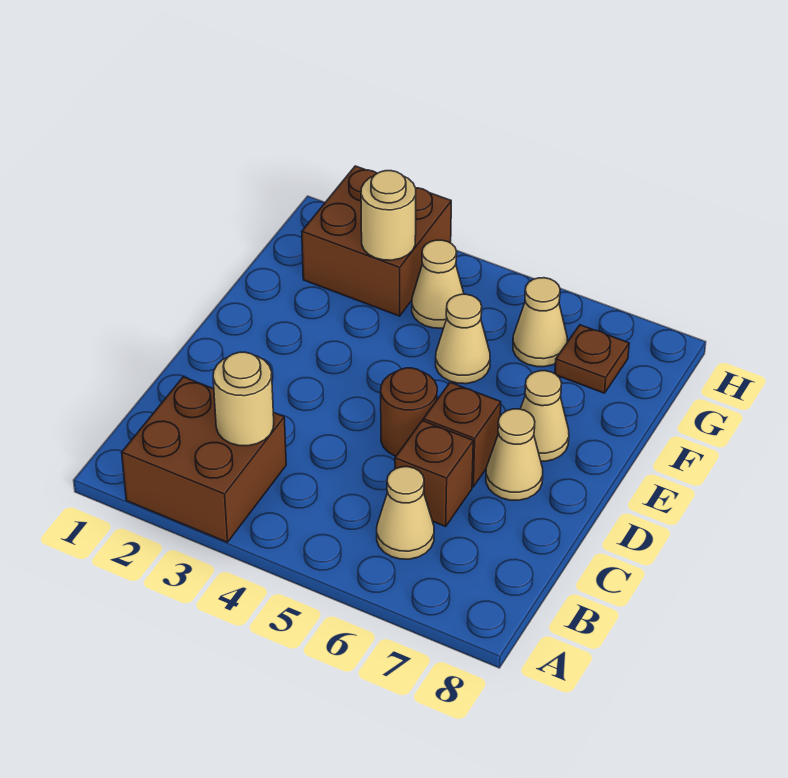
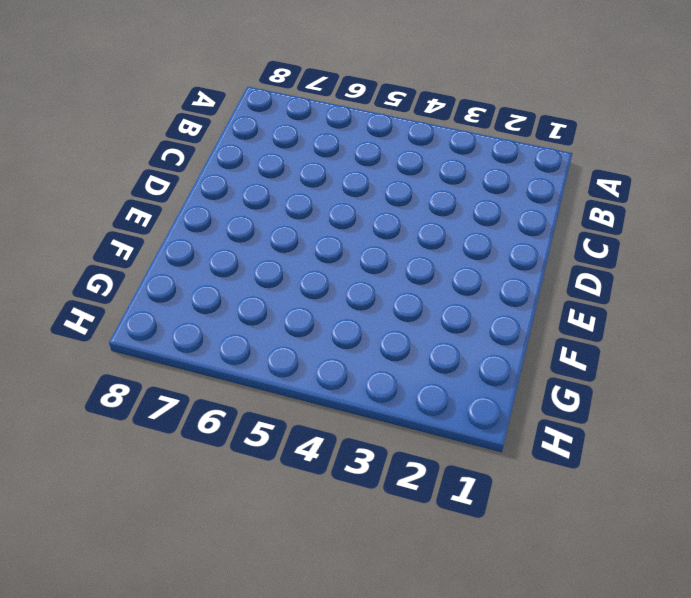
none -> brown 2x2 brick [122,377,286,542]
none -> tan 1x1 cone [377,467,434,559]
none -> brown 1x1 brick [395,421,473,526]

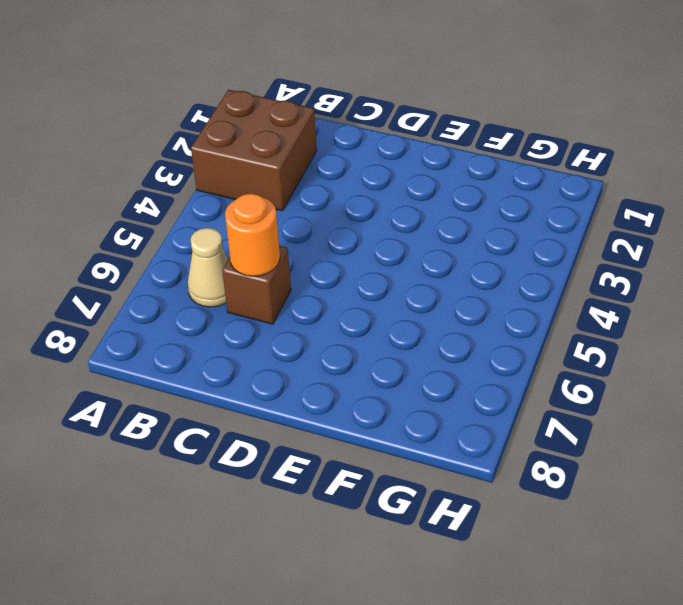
orange 1x1 round brick [225,194,280,276] -> none
none -> brown 1x1 round brick [381,368,437,456]
none -> brown 1x1 brick [423,382,501,487]
none -> tan 1x1 cone [486,409,543,500]

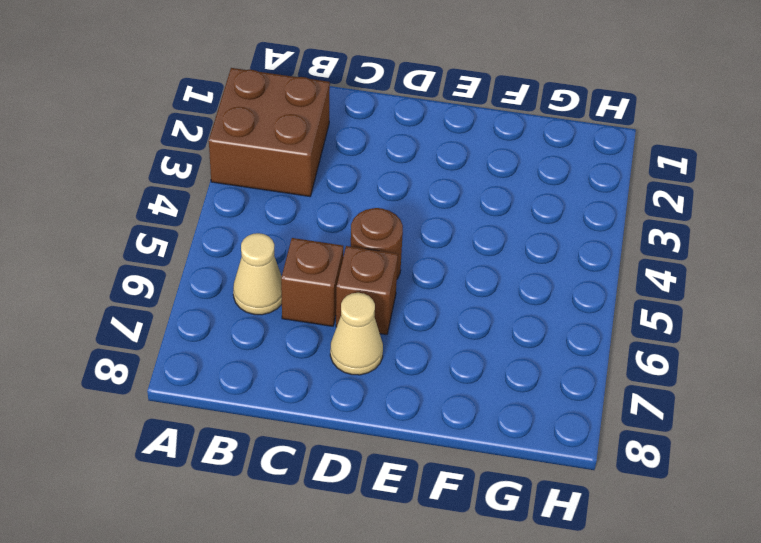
none -> tan 1x1 cone [521,371,569,461]
none -> tan 1x1 cone [436,294,490,384]
none -> brown 2x2 brick [302,166,451,316]

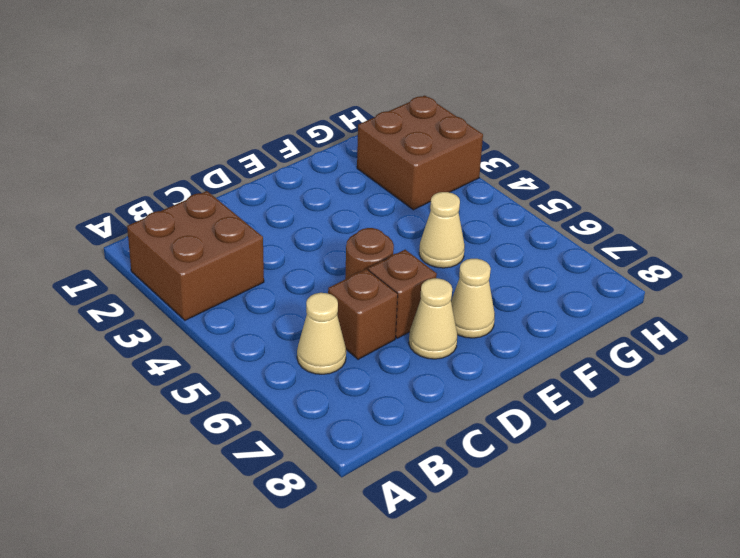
none -> tan 1x1 cone [412,240,464,328]
none -> tan 1x1 cone [513,278,567,367]
none -> brown 1x1 plate [555,325,629,393]

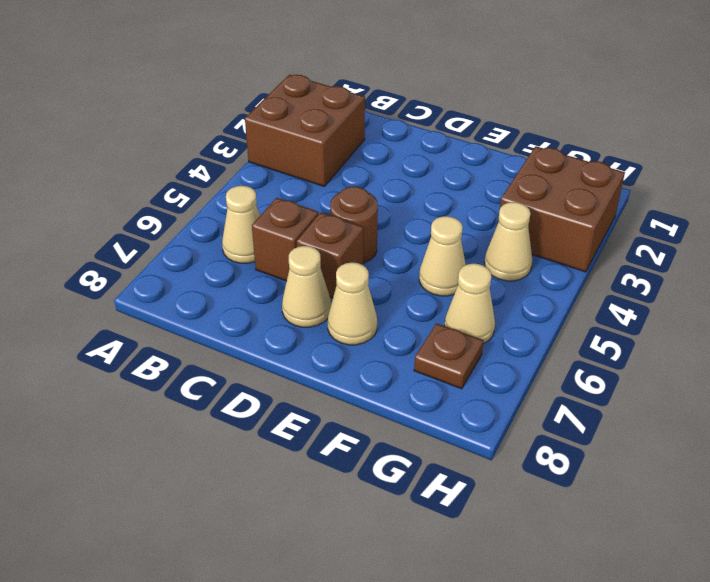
none -> tan 1x1 round brick [213,352,274,446]
none -> tan 1x1 round brick [361,171,416,260]

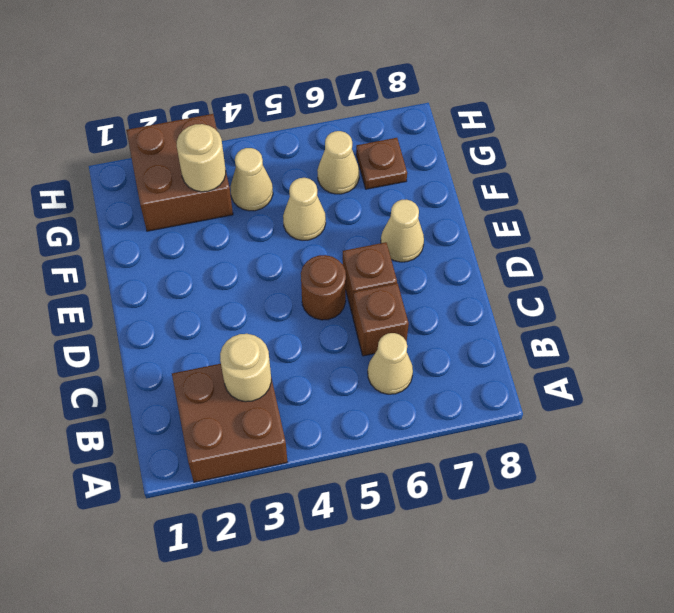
none -> tan 1x1 cone [486,409,543,500]

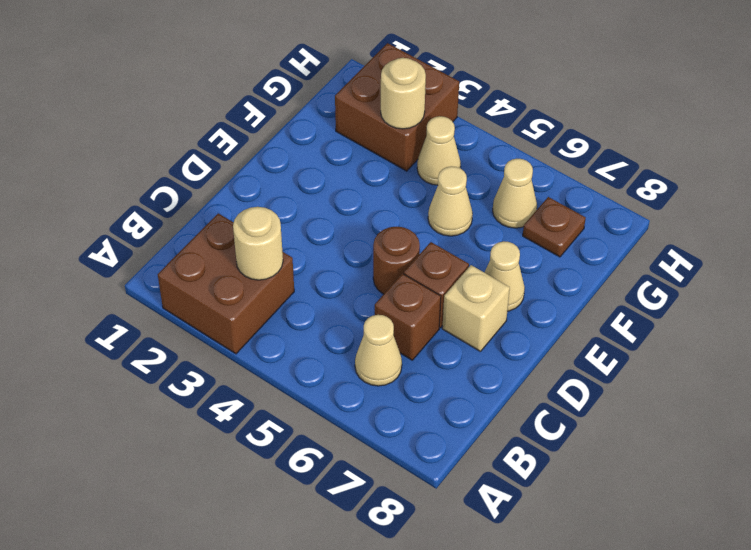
tan 1x1 brick [442,265,510,352] -> tan 1x1 cone [486,409,543,500]

